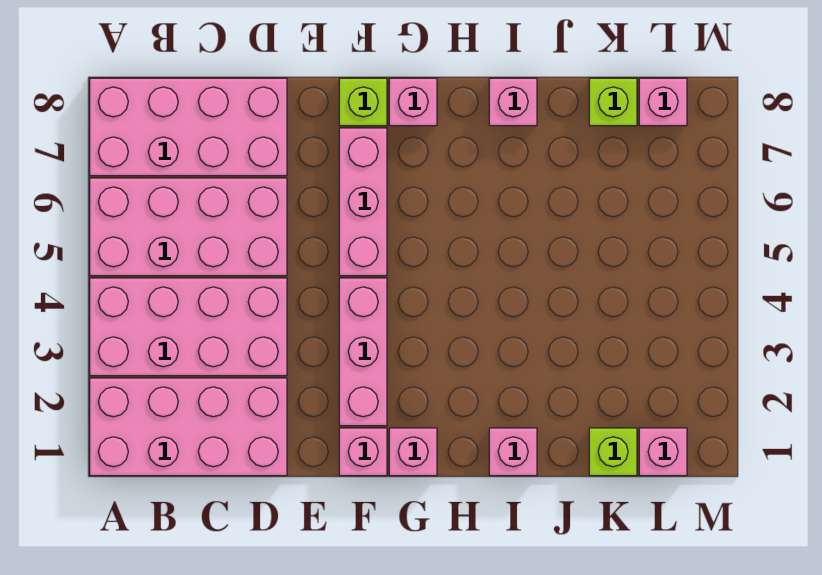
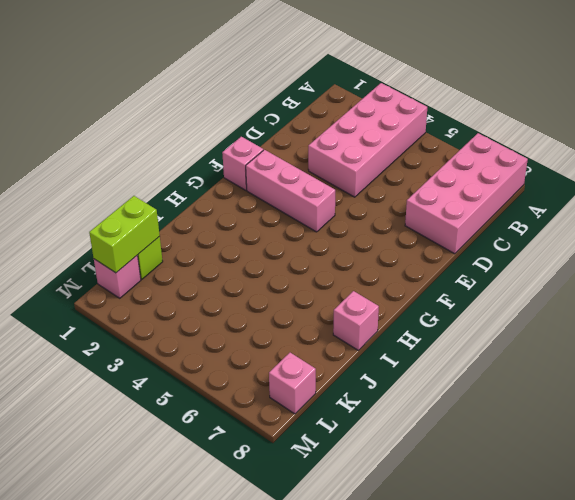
lime 1x2 brick [89,196,160,273] -> none
none -> pink 2x4 brick [90,378,287,476]
none -> pink 2x4 brick [90,178,287,276]
none -> pink 1x3 brick [339,128,387,276]

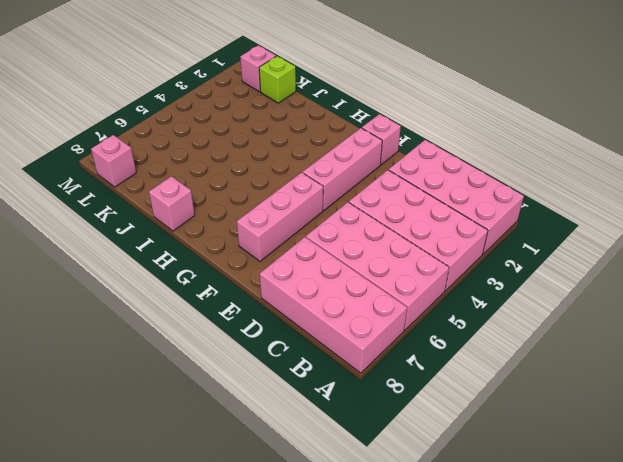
none -> lime 1x1 brick [339,78,387,126]
none -> pink 1x1 brick [389,428,437,476]
none -> pink 1x1 brick [389,78,437,126]

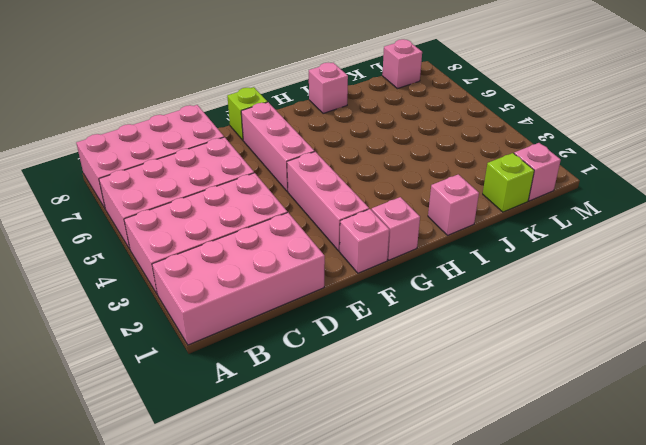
none -> pink 1x1 brick [389,78,437,126]
none -> lime 1x1 brick [589,78,637,126]

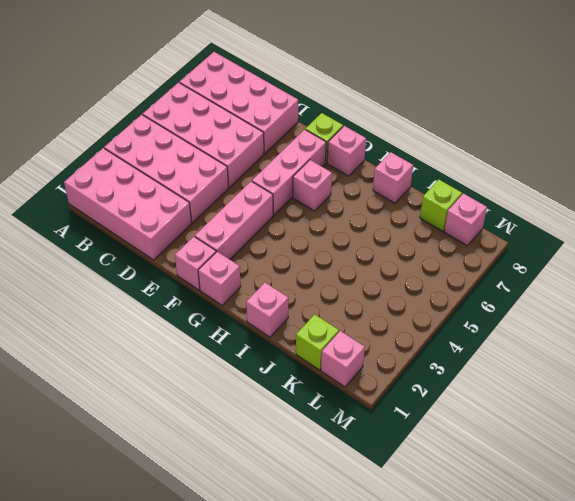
pink 1x1 brick [293,160,332,211] -> none

